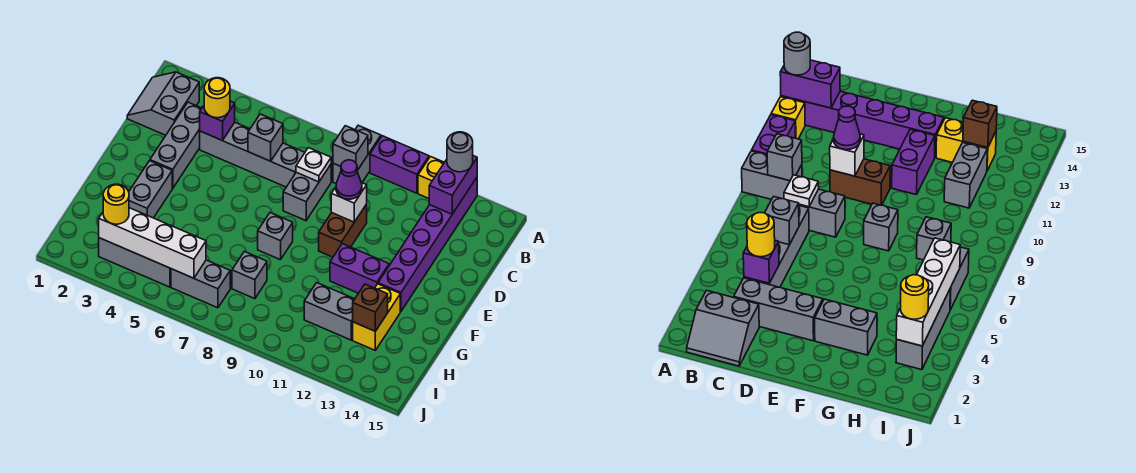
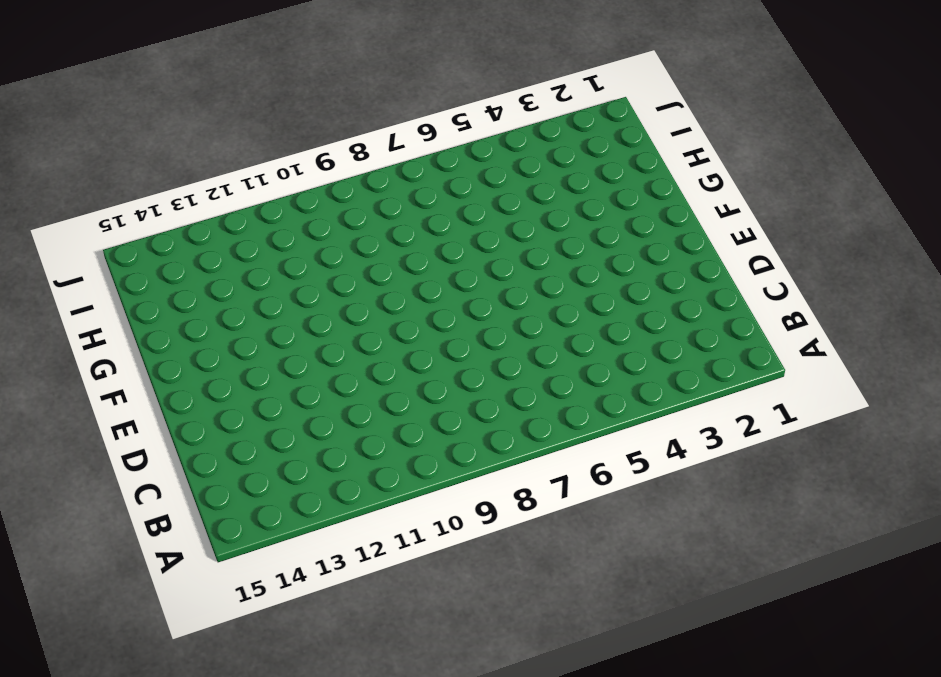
none -> grey 1x2 brick [333,125,381,183]
none -> purple 1x2 brick [370,136,429,193]
none -> yellow 1x1 brick [418,157,444,198]

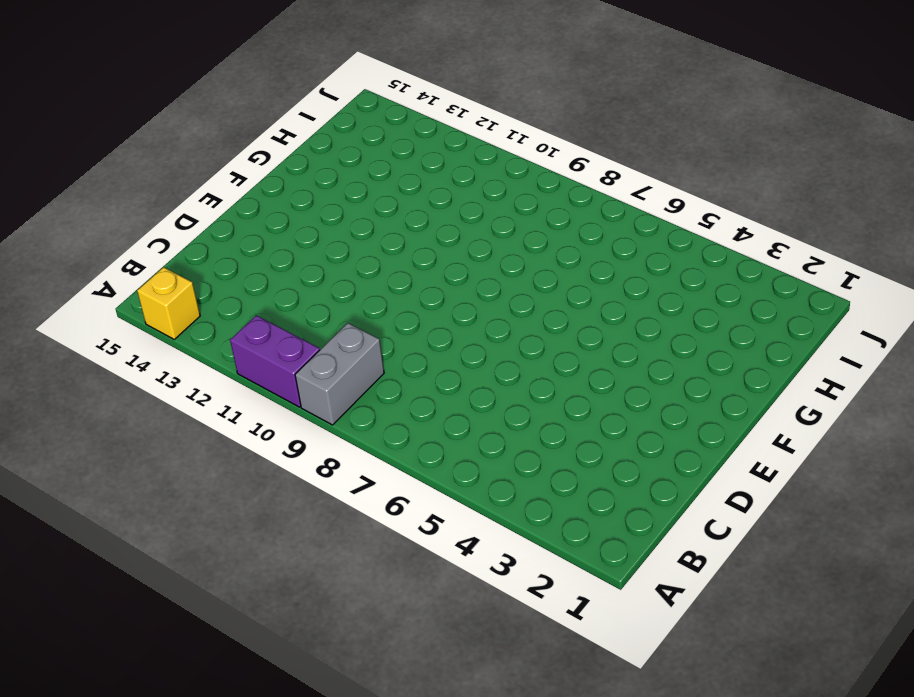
yellow 1x1 brick [137,267,200,339] -> yellow 1x1 brick moved to [418,157,444,198]
none -> purple 1x6 brick [378,178,477,311]
none -> grey 2x2 slope [127,72,199,135]
none -> grey 1x3 brick [150,102,202,188]

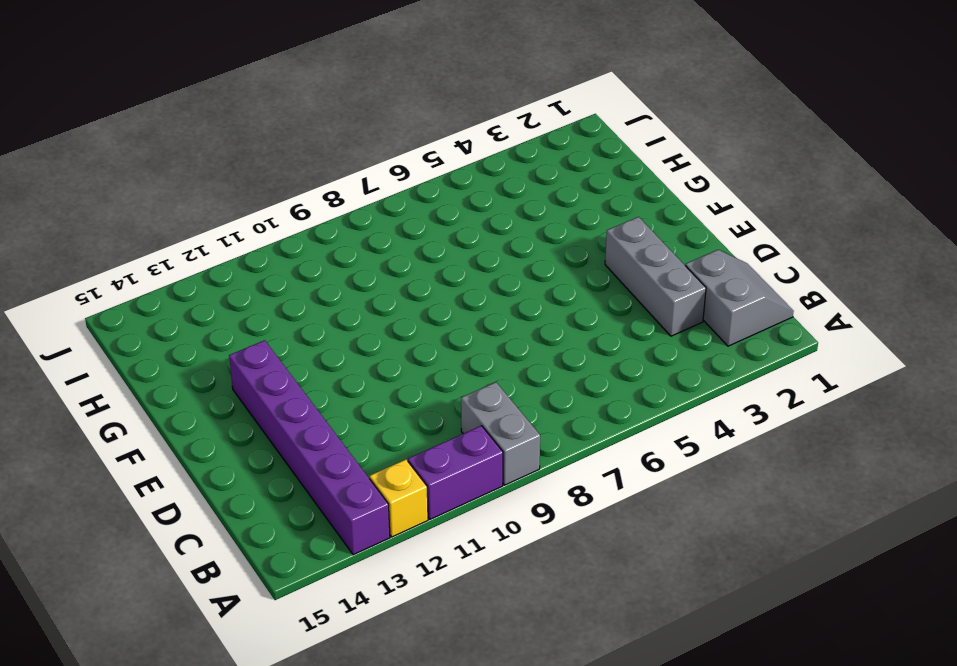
none -> grey 1x4 brick [200,123,305,187]
none -> grey 1x2 brick [283,165,331,221]
none -> brown 1x2 brick [319,204,367,257]

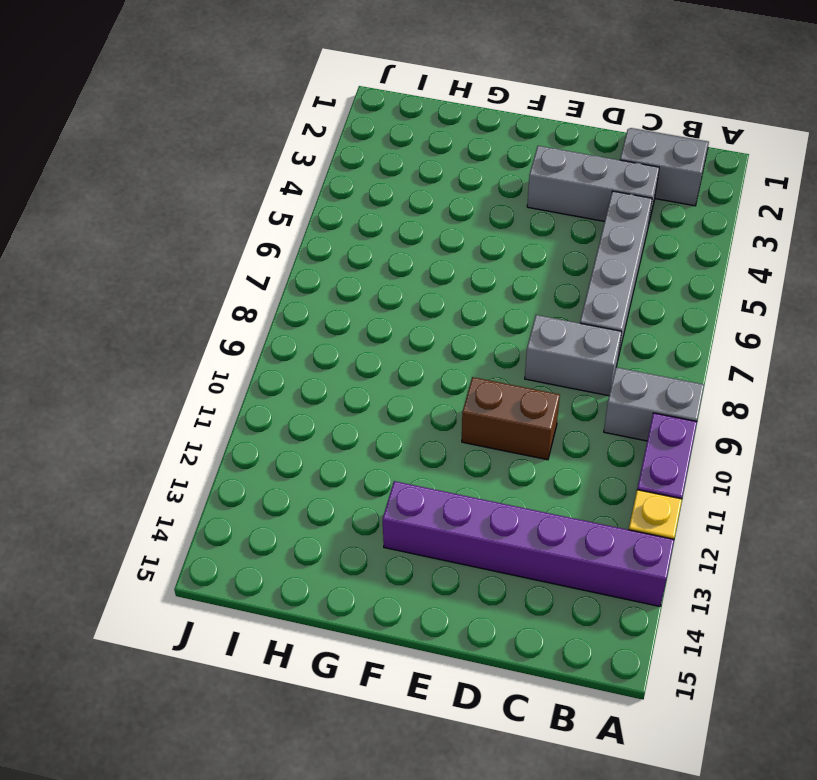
none -> grey 1x2 brick [129,161,172,218]
none -> grey 1x1 brick [258,213,293,260]
none -> purple 1x2 brick [330,244,389,293]

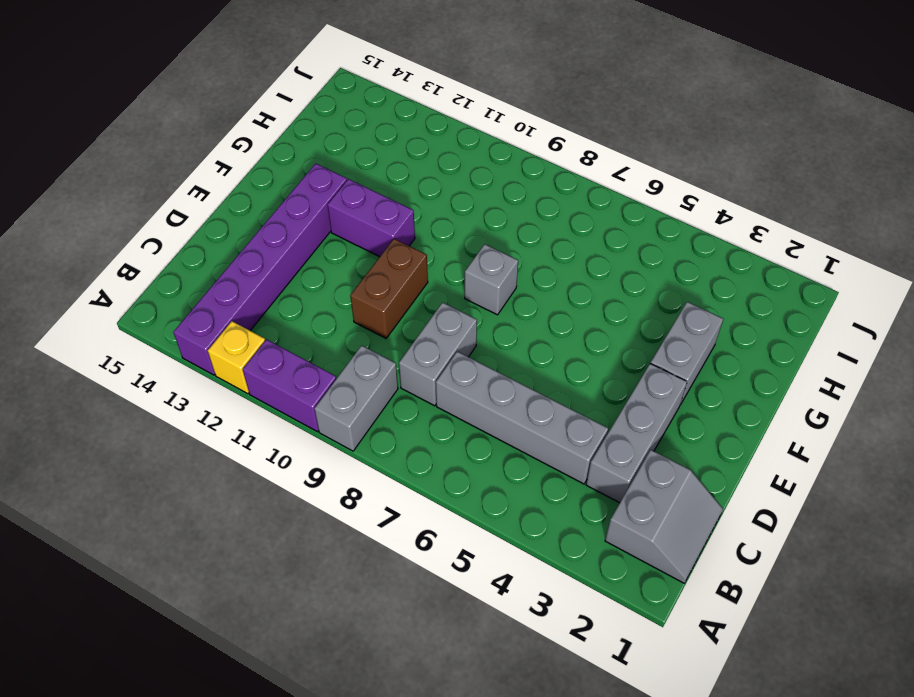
none -> yellow 1x2 brick [353,284,400,350]
none -> grey 1x1 brick [232,251,267,299]
none -> grey 1x2 brick [304,283,354,340]

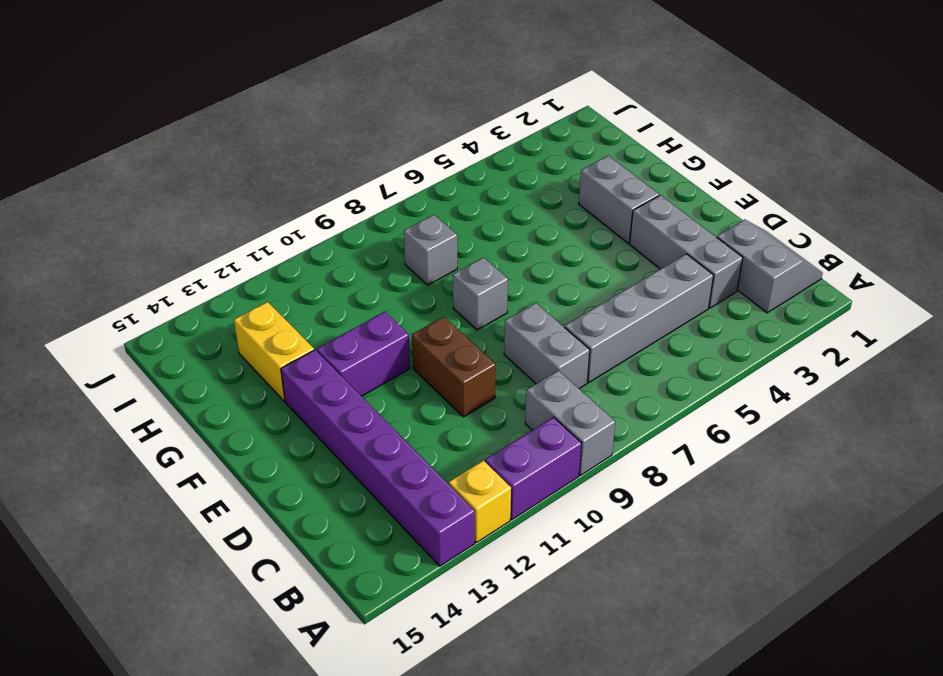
none -> grey 1x2 brick [304,283,354,340]
none -> grey 1x3 brick [99,238,171,287]
none -> grey 1x2 brick [171,260,230,308]

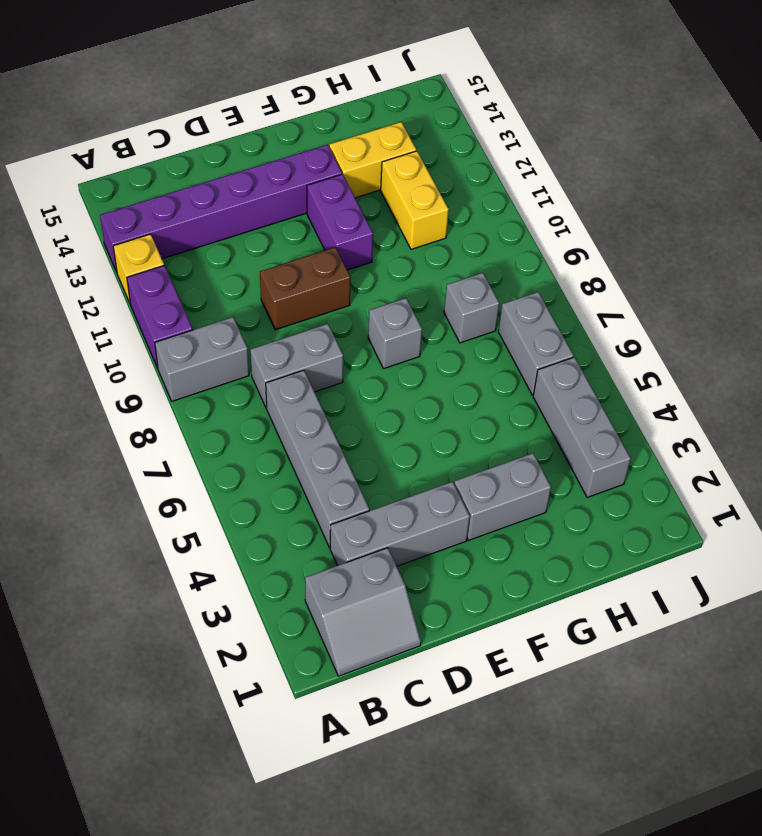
yellow 1x2 brick [381,151,449,249] -> grey 1x2 brick [304,283,354,340]
none -> purple 1x2 brick [429,156,477,214]
none -> grey 1x1 brick [333,126,368,171]
none -> purple 1x1 brick [200,101,235,141]

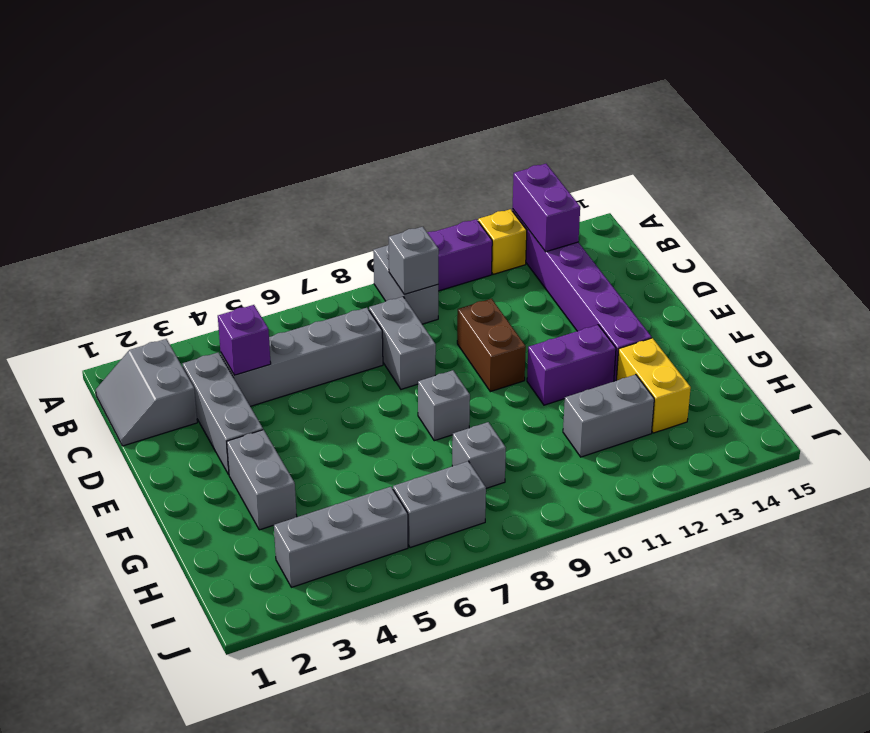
none -> grey 1x1 brick [248,114,283,161]
none -> white 1x1 plate [296,148,331,182]
none -> white 1x1 brick [331,183,367,222]

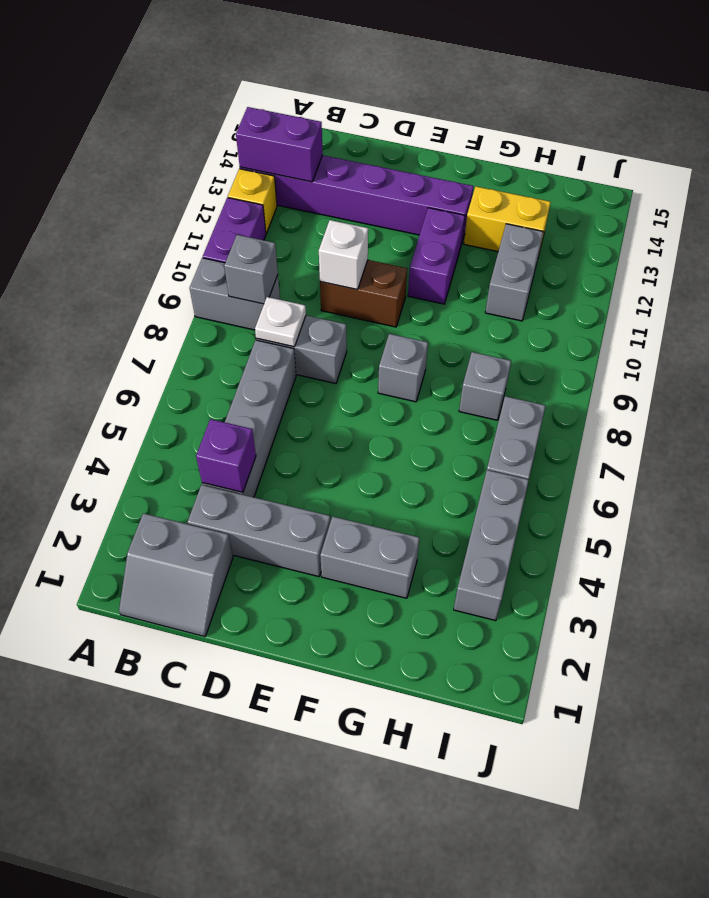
none -> grey 1x1 brick [248,114,283,161]
none -> brown 1x1 brick [353,284,388,331]
none -> white 1x4 brick [99,208,206,278]

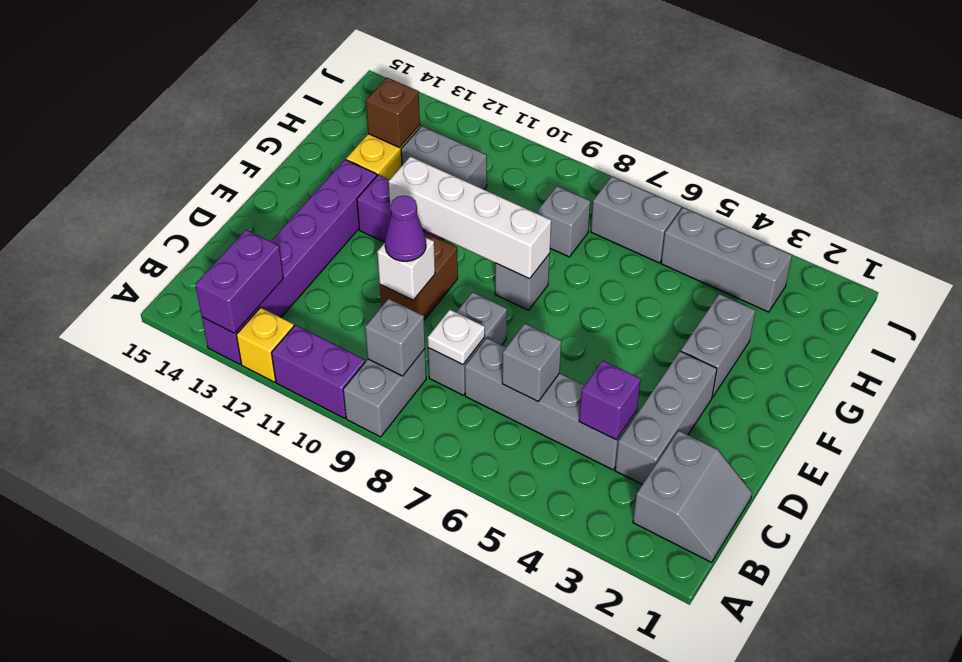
white 1x4 brick [389,157,551,279] -> white 1x4 brick moved to [99,208,206,278]
none -> grey 1x1 round brick [447,132,473,172]
none -> yellow 1x1 round brick [204,78,230,118]
none -> yellow 1x1 round brick [103,184,129,224]

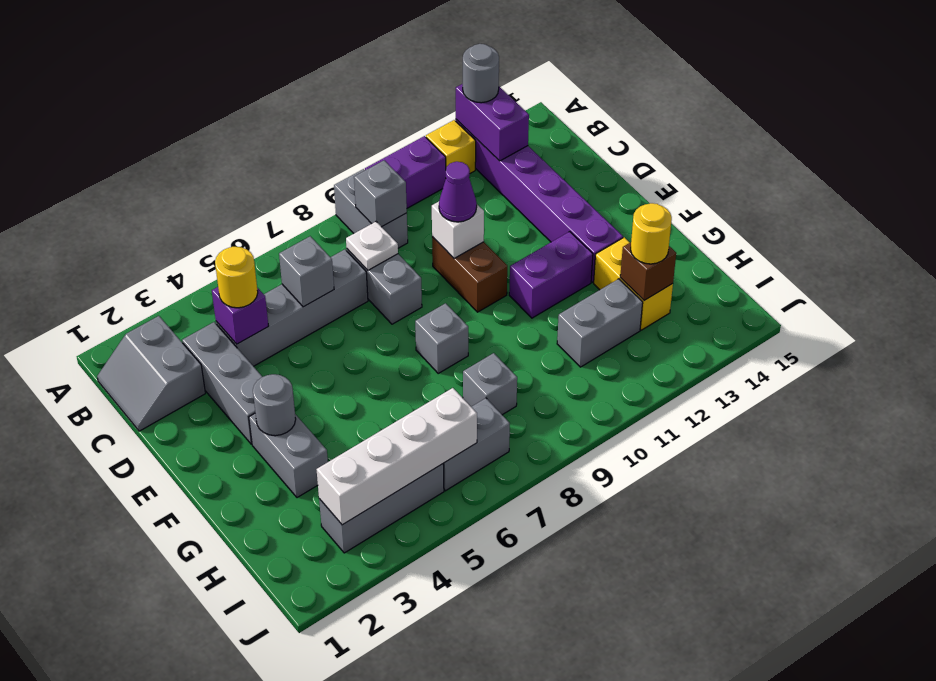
grey 1x1 round brick [253,374,296,436] -> none
yellow 1x1 round brick [631,203,672,264] -> yellow 1x1 round brick moved to [103,184,129,224]

